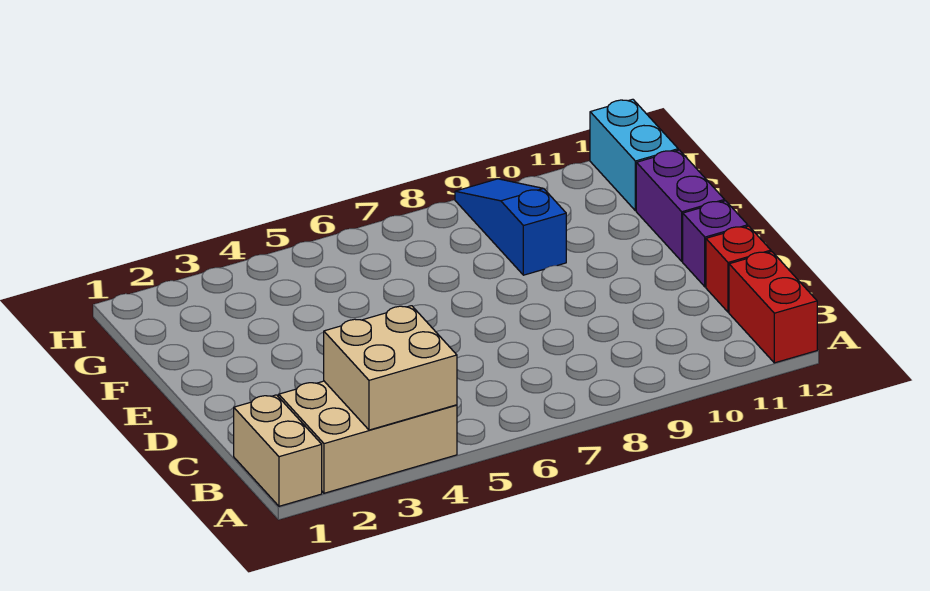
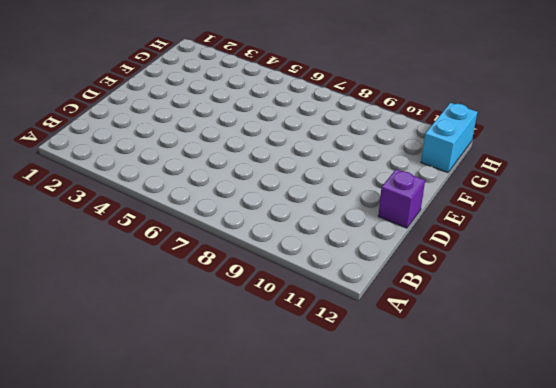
none -> tan 1x2 brick [234,395,322,506]
none -> tan 2x3 brick [279,381,457,493]

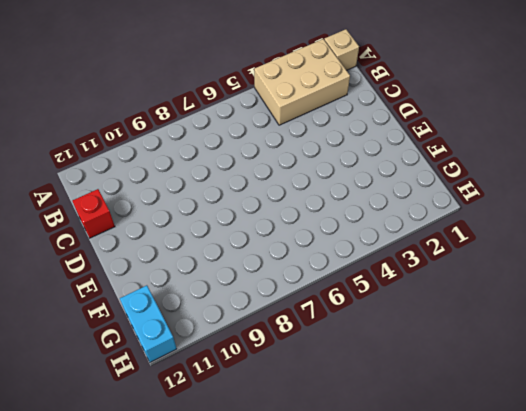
tan 1x1 brick [324,29,359,70] -> tan 1x2 brick [234,395,322,506]
none -> red 1x2 brick [729,252,817,363]
none -> purple 1x1 brick [683,201,748,287]

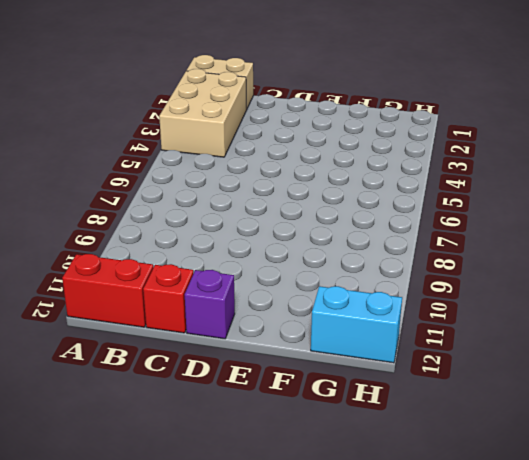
none -> purple 1x2 brick [636,150,725,261]
none -> blue 1x3 slope [455,179,566,275]

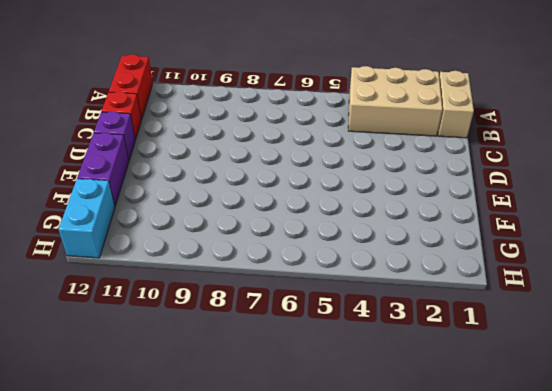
none -> blue 1x3 slope [455,179,566,275]
none -> tan 2x2 brick [324,306,457,430]

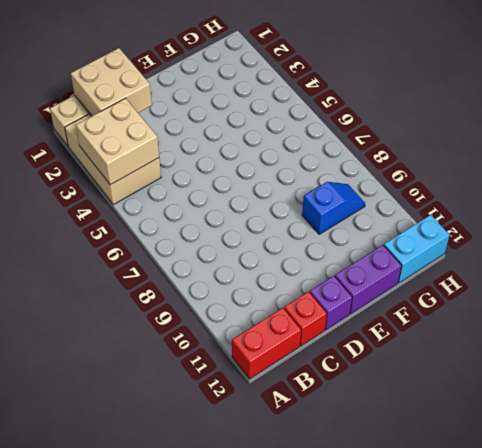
tan 2x2 brick [71,48,152,116] -> none
blue 1x2 slope [302,182,365,234] -> blue 1x3 slope [455,179,566,275]

